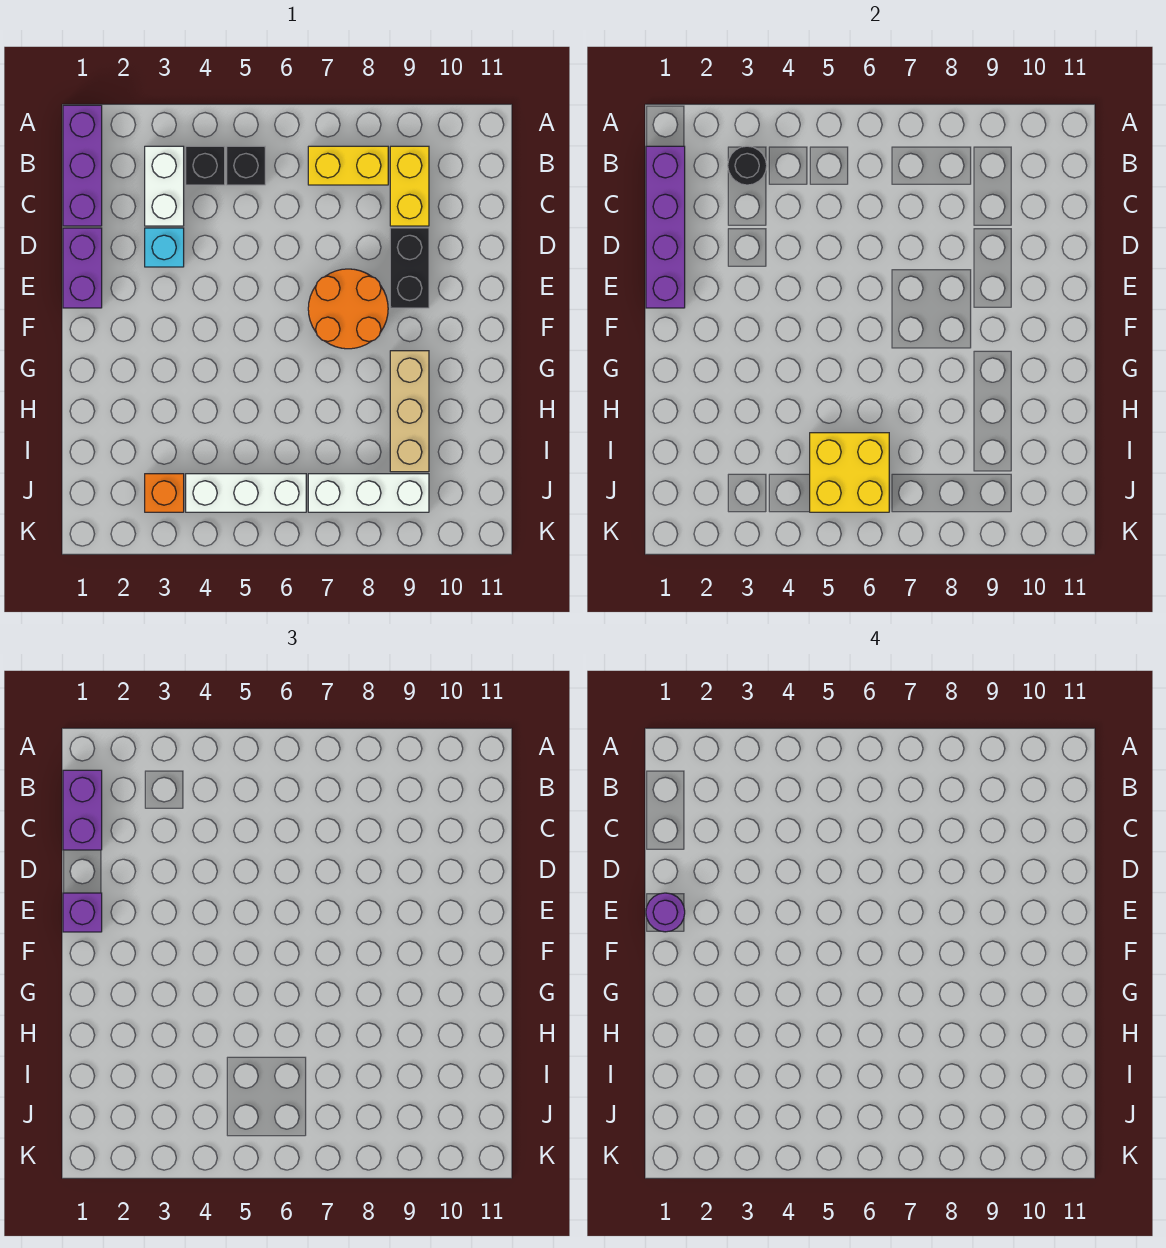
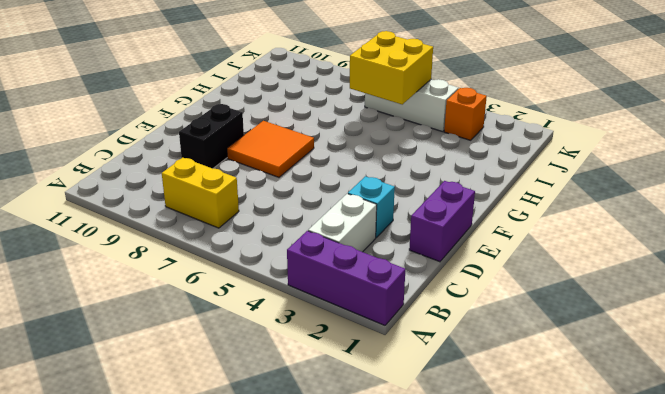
purple 1x3 brick [287,231,405,325] -> purple 1x3 brick turned to [63,105,102,226]
orange 2x2 tile [227,121,314,177] -> orange 2x2 round brick [308,269,388,349]
none -> black 1x1 brick [186,146,225,185]
none -> black 1x1 brick [227,146,265,185]
none -> yellow 1x2 brick [390,146,429,226]

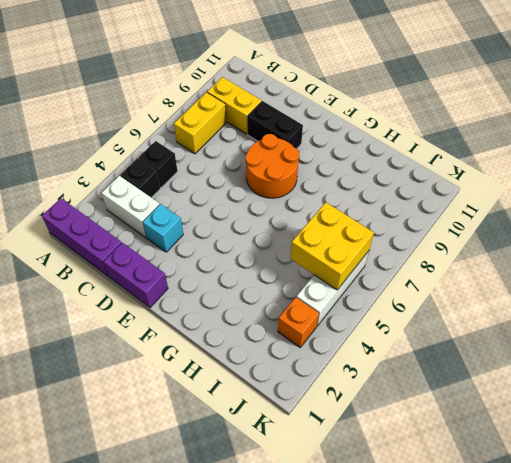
none -> tan 1x3 brick [390,351,429,472]
none -> white 1x3 brick [308,474,429,512]
none -> purple 1x4 brick [646,146,685,308]

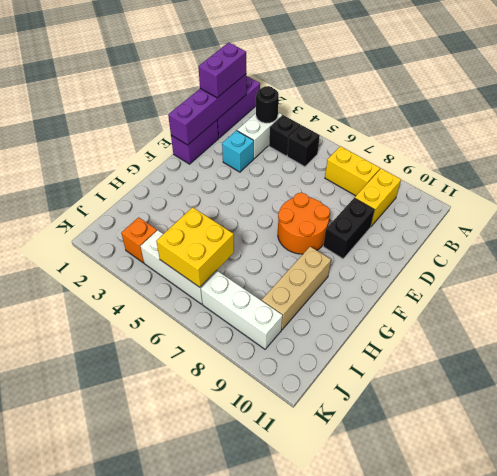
none -> purple 1x1 brick [63,893,102,932]
none -> purple 1x1 round brick [646,893,685,932]

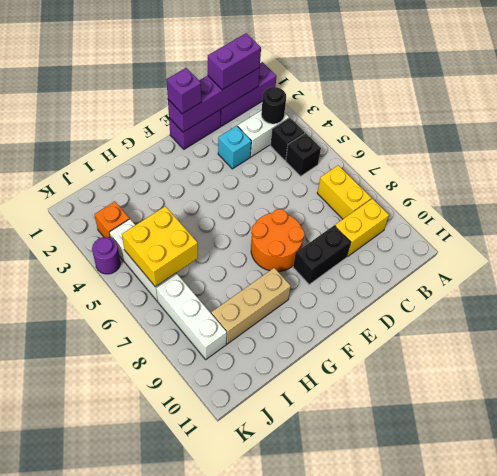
purple 1x1 round brick [92,237,120,274] -> purple 1x1 round brick moved to [646,893,685,932]

